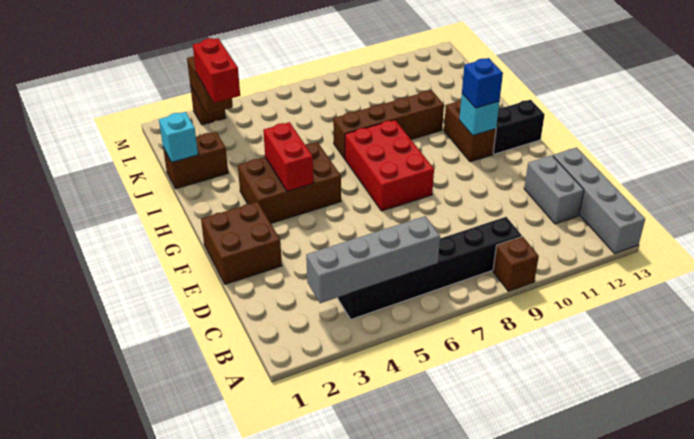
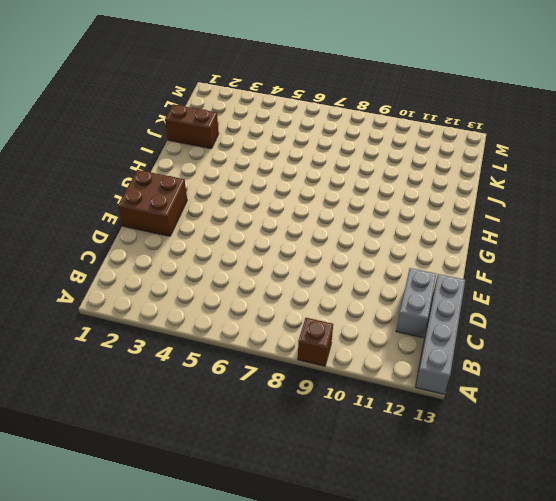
none -> black 1x6 brick [338,217,522,319]
none -> red 2x3 brick [345,120,434,211]
none -> brown 2x3 brick [238,142,341,223]

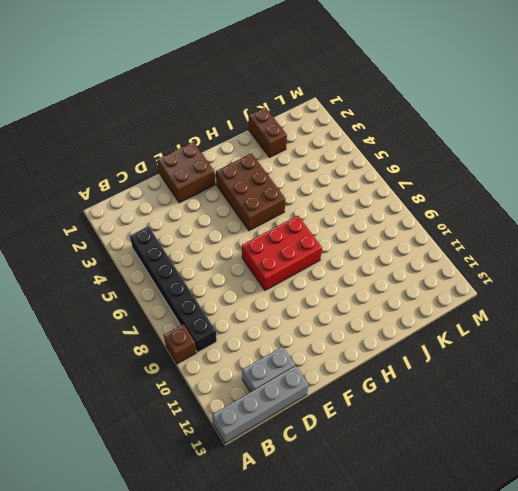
none -> brown 1x2 brick [444,100,496,162]
none -> black 1x2 brick [493,100,545,154]
none -> brown 1x4 brick [333,90,444,159]

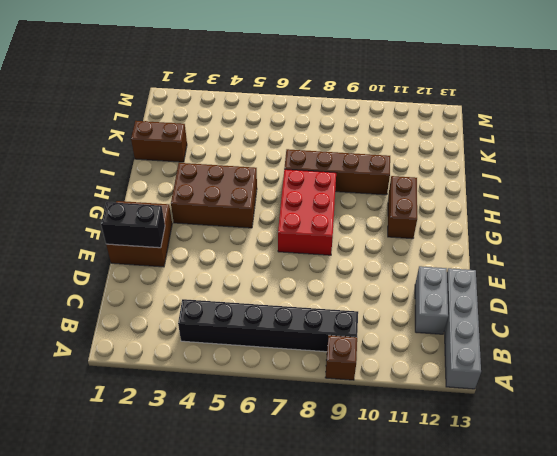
black 1x2 brick [101,202,165,248] -> black 1x2 brick moved to [493,100,545,154]
none -> brown 1x1 brick [190,86,226,125]
none -> grey 1x4 brick [306,216,440,303]
none -> red 1x2 brick [263,122,313,191]

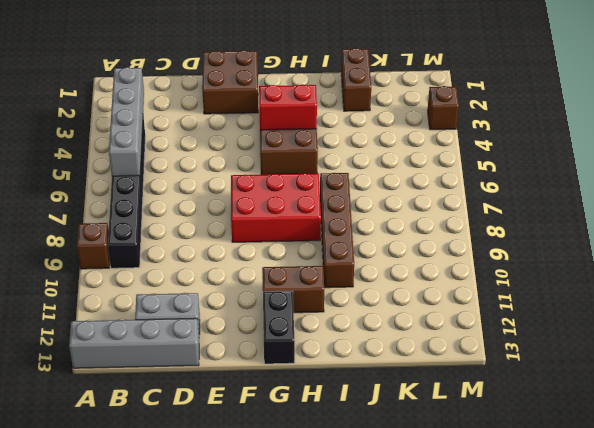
none -> cyan 1x1 brick [459,94,499,135]
none -> cyan 1x1 brick [159,112,198,162]
none -> brown 1x2 brick [187,56,233,114]

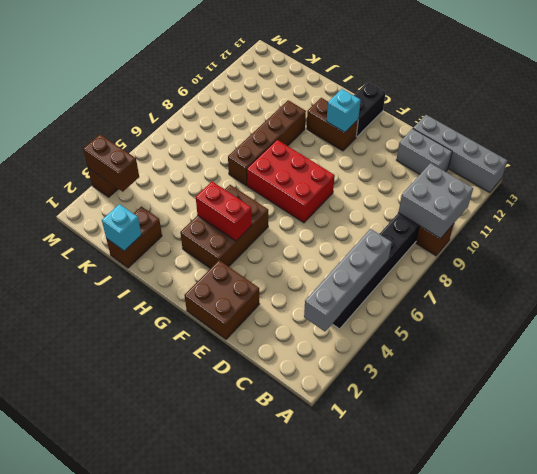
grey 2x2 brick [398,163,473,239] -> none
none -> blue 1x1 brick [462,58,503,108]
none -> red 1x2 brick [193,38,240,103]

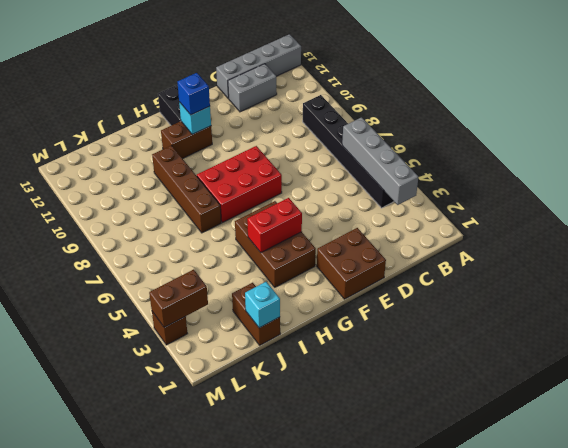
none -> brown 1x1 brick [493,236,539,291]
none -> red 1x2 brick [193,38,240,103]

